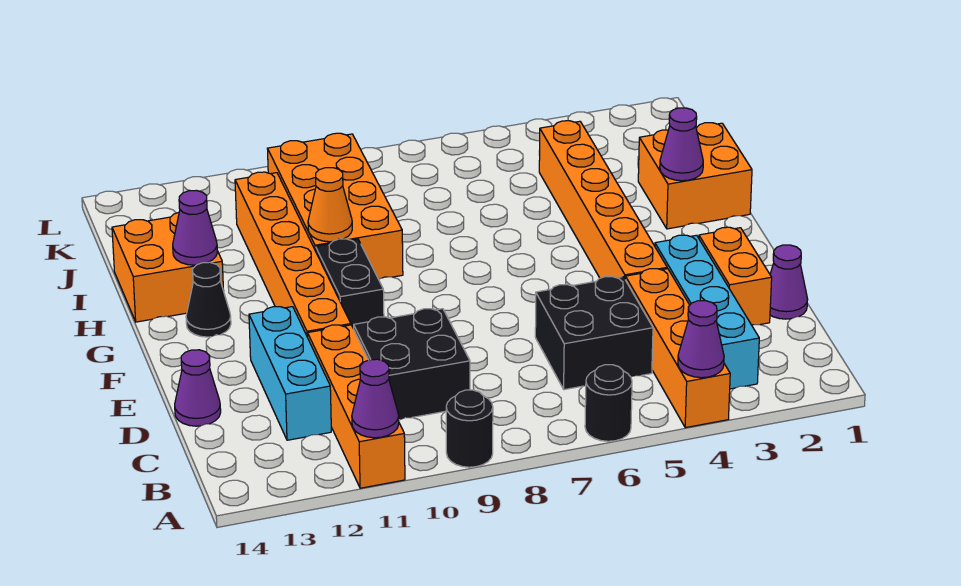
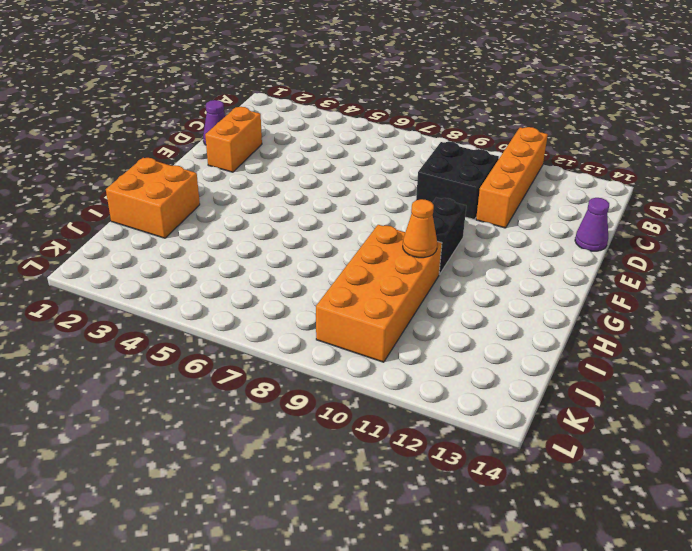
none -> orange 1x4 brick [625,269,730,428]
none -> black 1x1 round brick [585,365,632,441]
none -> black 1x1 round brick [446,390,493,467]

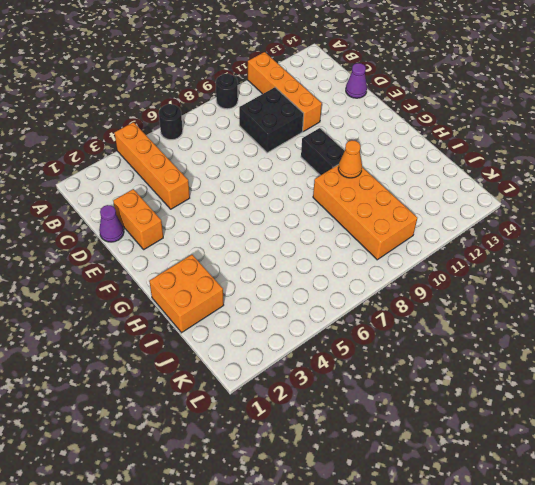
none -> cyan 1x4 brick [655,235,759,389]
none -> black 2x2 brick [535,277,653,390]
none -> cyan 1x3 brick [249,307,331,440]

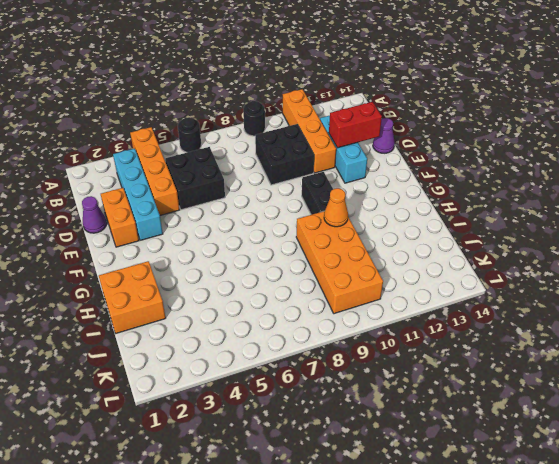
red 1x2 brick [329,102,382,148] -> none
none -> orange 1x6 brick [539,121,667,278]
none -> orange 1x6 brick [235,172,351,337]
none -> black 1x1 cone [186,262,231,337]

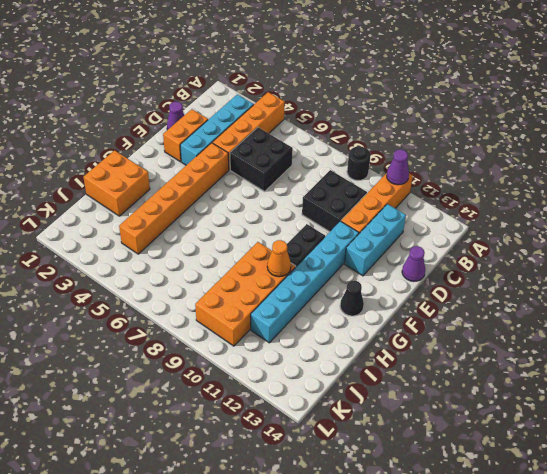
cyan 1x6 brick [251,221,359,343] -> orange 1x6 brick [235,172,351,337]
none -> black 1x1 round brick [585,365,632,441]
none -> orange 2x2 brick [112,213,224,322]
none -> purple 1x1 cone [678,301,724,378]

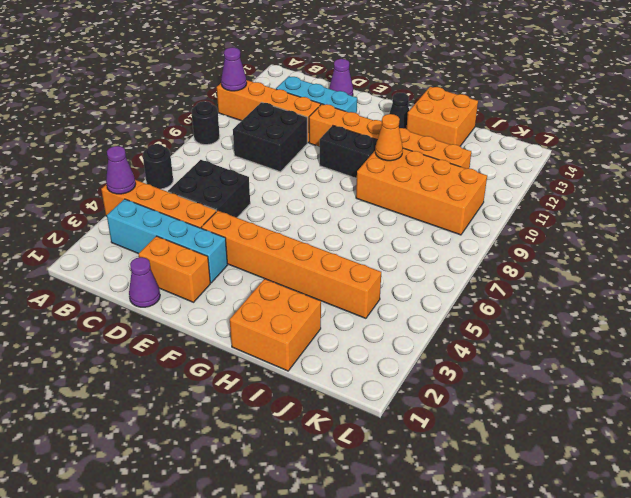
none -> purple 1x1 cone [660,108,703,181]
none -> purple 1x1 cone [173,190,217,265]

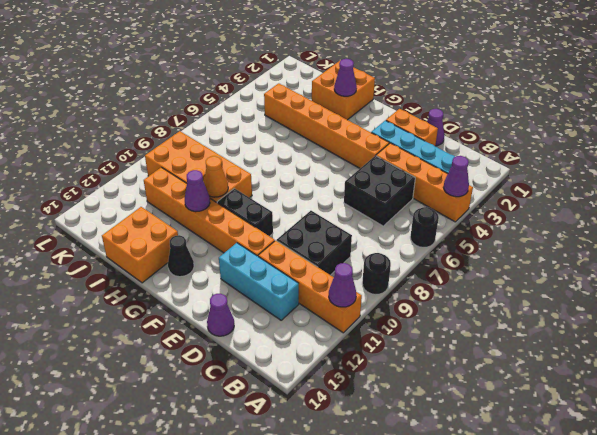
purple 1x1 cone [185,170,210,212] -> purple 1x1 cone moved to [173,190,217,265]

